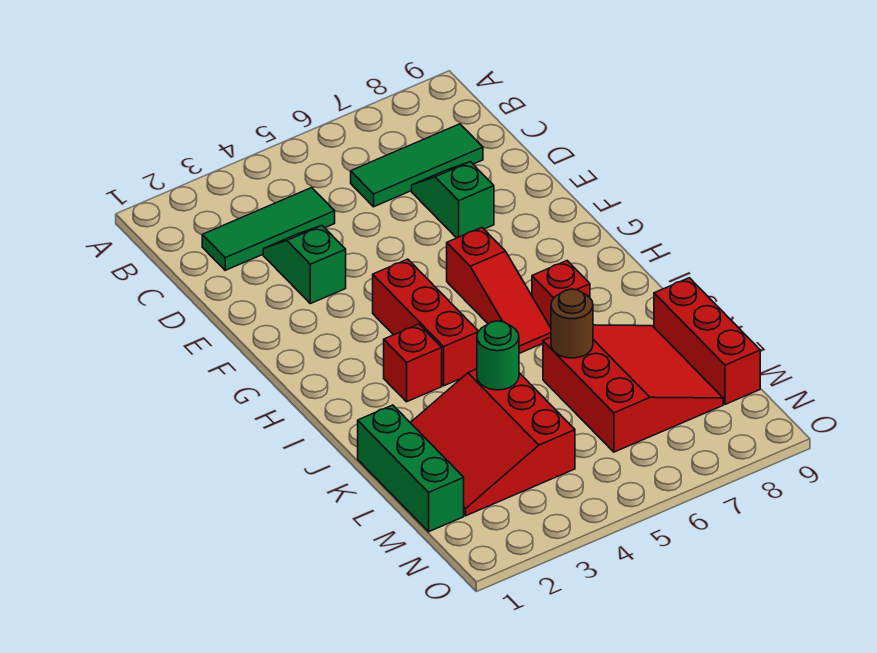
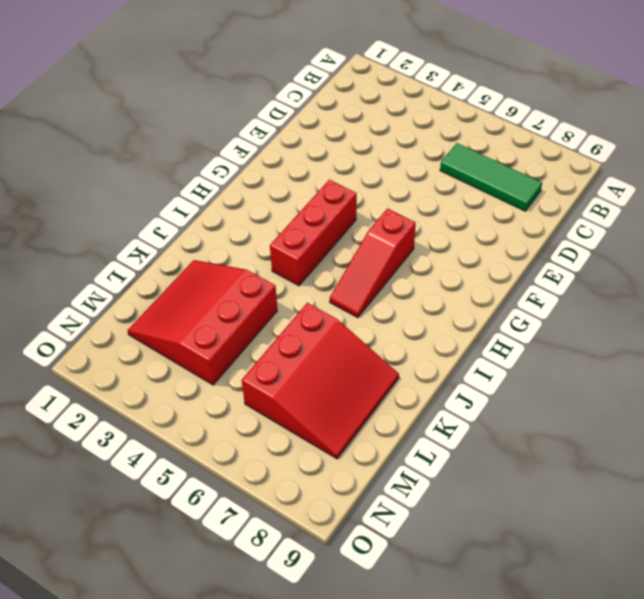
none -> green 1x3 tile [202,188,335,270]
none -> green 1x2 slope [263,226,346,304]
none -> green 1x2 slope [412,162,494,238]

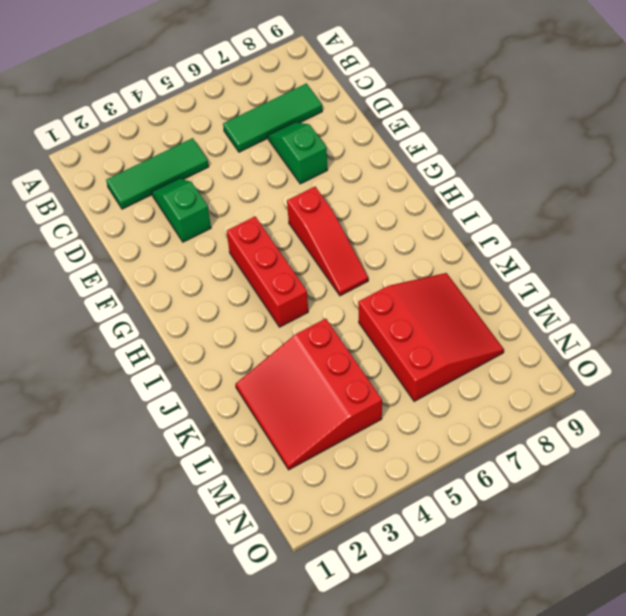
none -> red 1x1 brick [384,324,442,402]
none -> red 1x1 brick [532,261,590,327]
none -> green 1x3 brick [358,405,464,532]

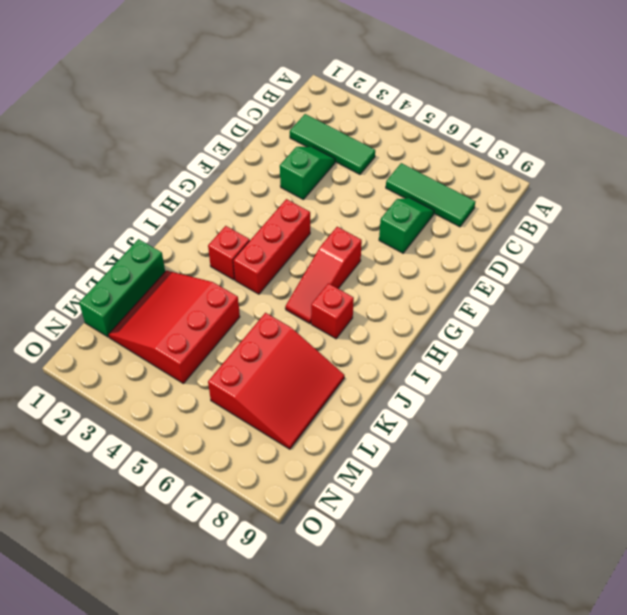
none -> red 1x3 brick [654,278,760,404]
none -> green 1x1 round brick [477,321,519,390]
none -> brown 1x1 round brick [551,289,593,358]

